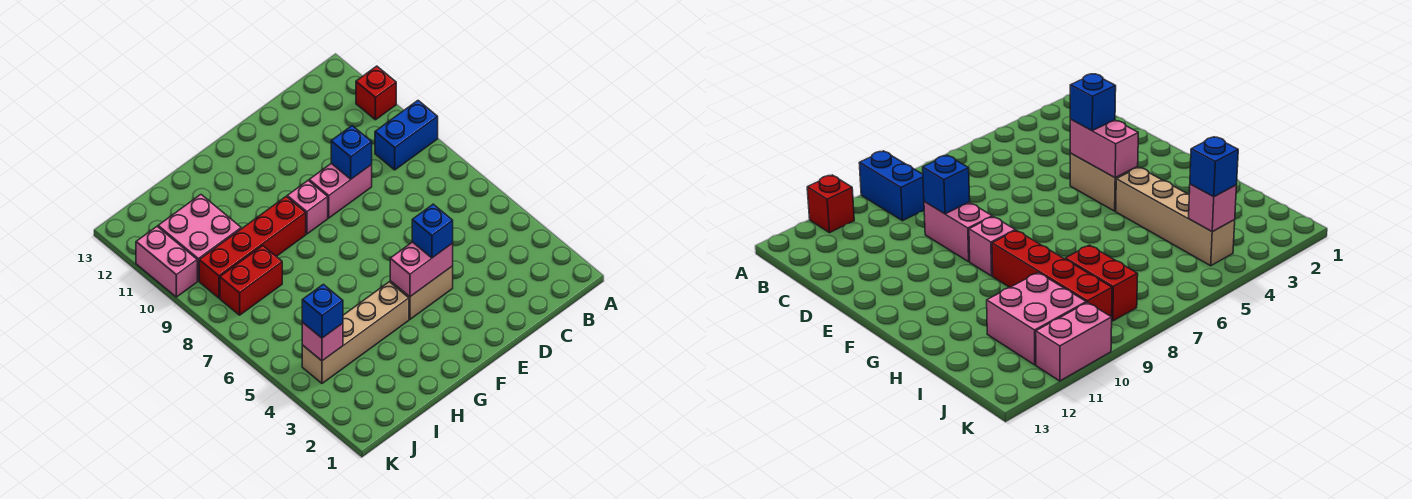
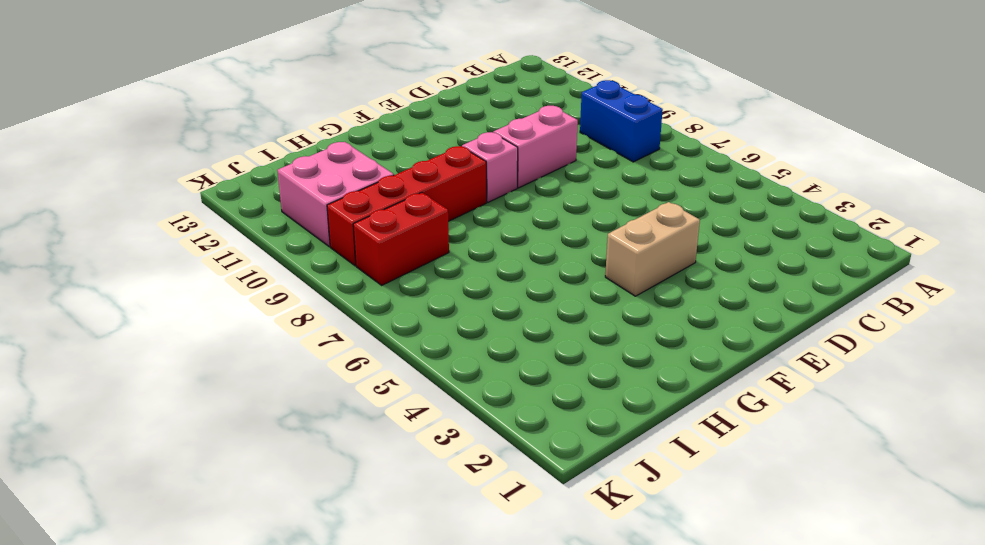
blue 1x2 brick [580,80,663,162] -> blue 1x2 brick turned to [375,101,438,170]
none -> red 1x1 brick [356,66,396,120]
none -> tan 1x4 brick [302,282,409,383]
none -> pink 1x2 brick [136,227,197,297]

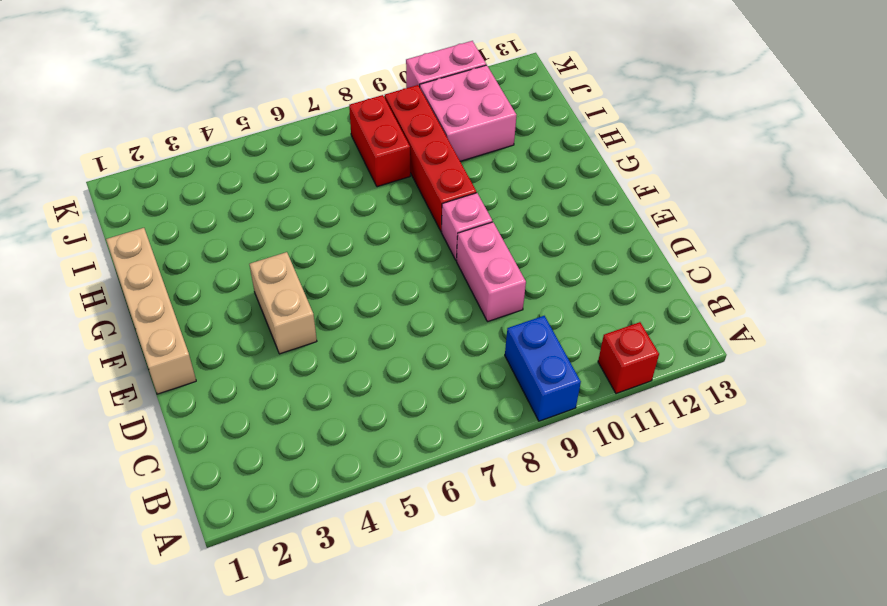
tan 1x4 brick [106,228,196,394] -> tan 1x4 brick moved to [302,282,409,383]
none -> blue 1x1 brick [331,126,372,179]
none -> pink 1x2 brick [390,242,453,297]
none -> pink 1x1 brick [302,322,343,361]

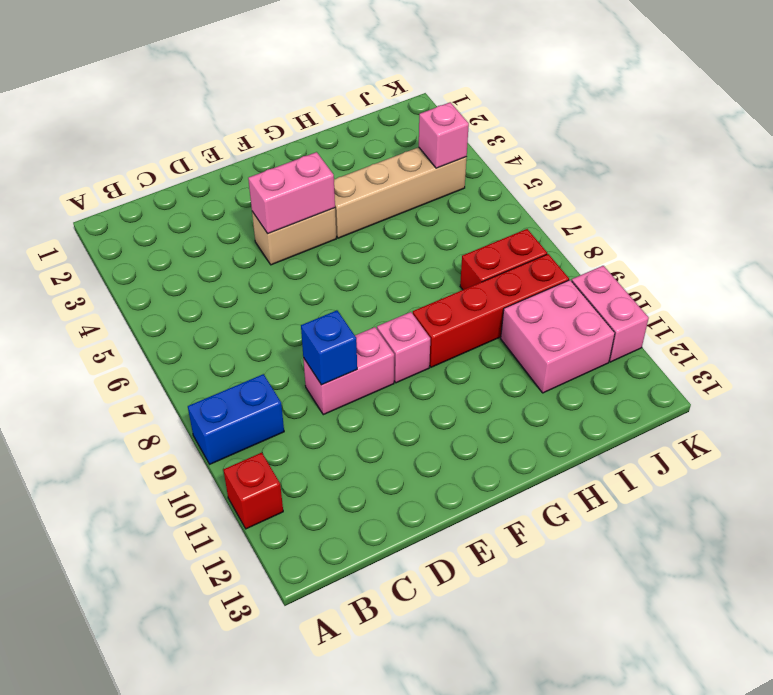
none -> blue 1x1 brick [412,204,453,258]
none -> blue 1x1 brick [302,284,343,338]

